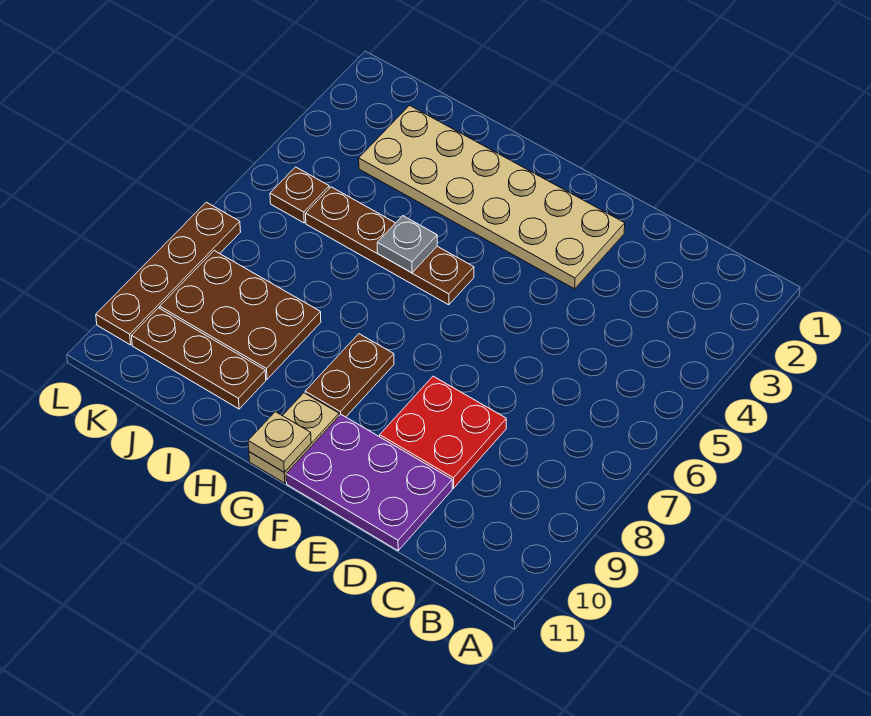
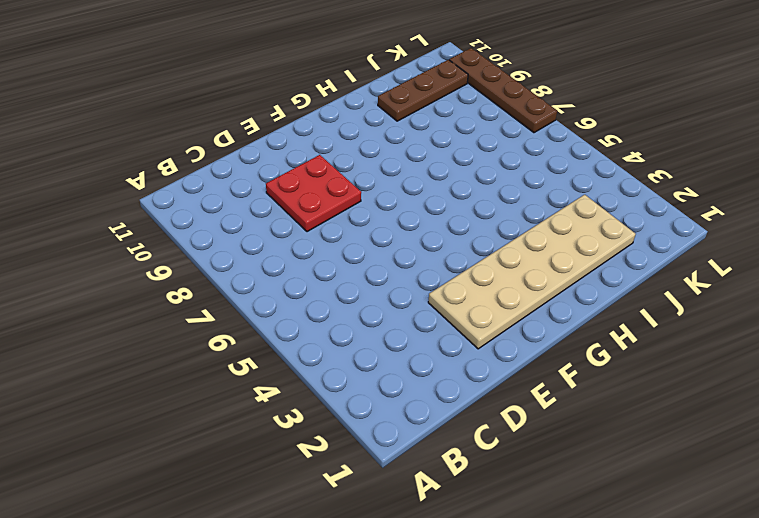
none -> purple 2x3 plate [286,415,452,551]
none -> brown 1x4 plate [306,187,474,305]
none -> brown 1x2 plate [305,334,394,417]

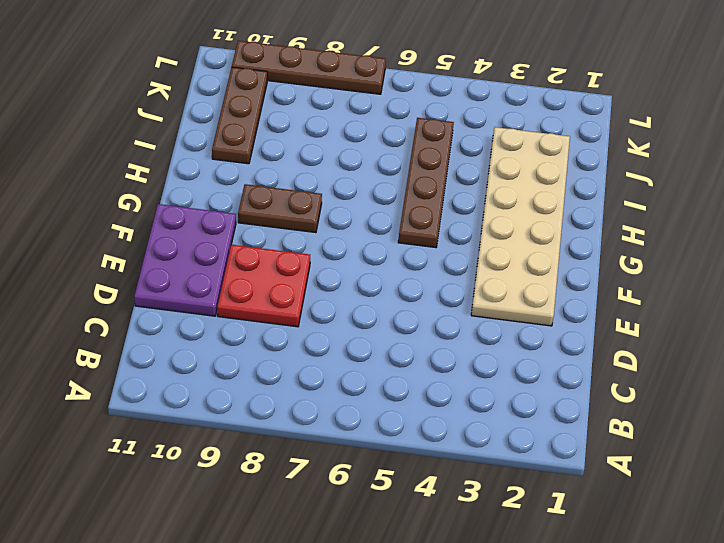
none -> tan 1x2 plate [249,393,339,483]
none -> brown 2x3 plate [160,251,321,379]
none -> brown 1x1 plate [270,167,329,223]

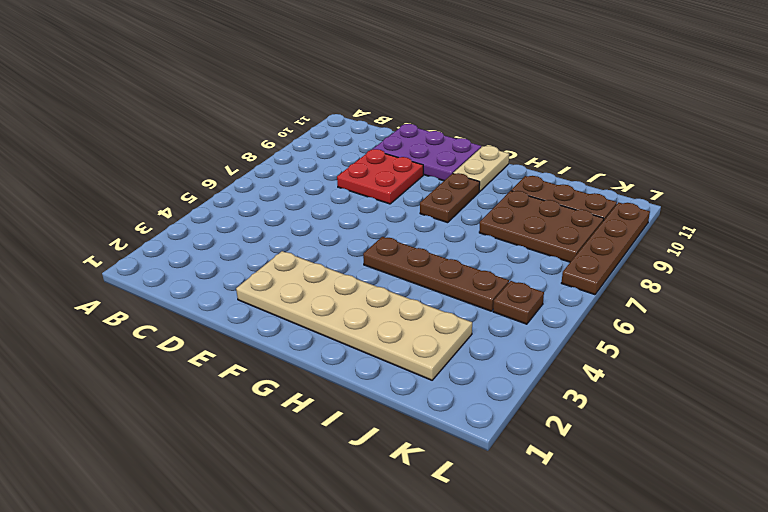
none -> tan 1x1 plate [248,412,311,472]
none -> grey 1x1 plate [377,216,437,273]

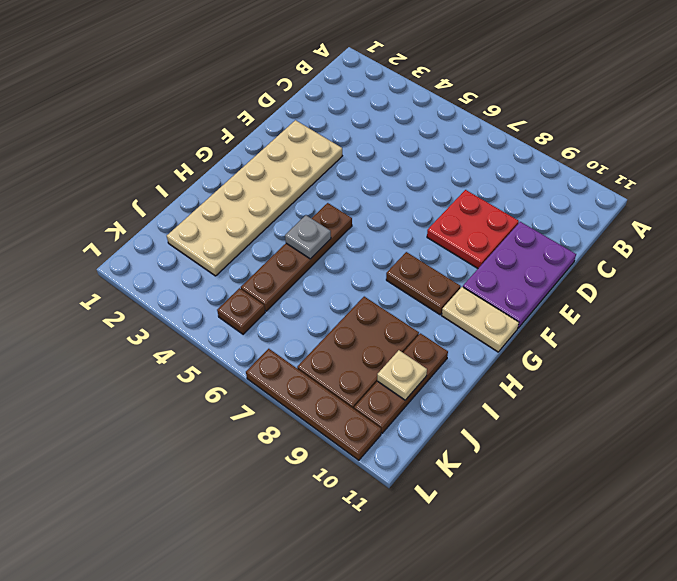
tan 1x1 plate [377,350,427,400] -> tan 1x1 plate moved to [248,412,311,472]

